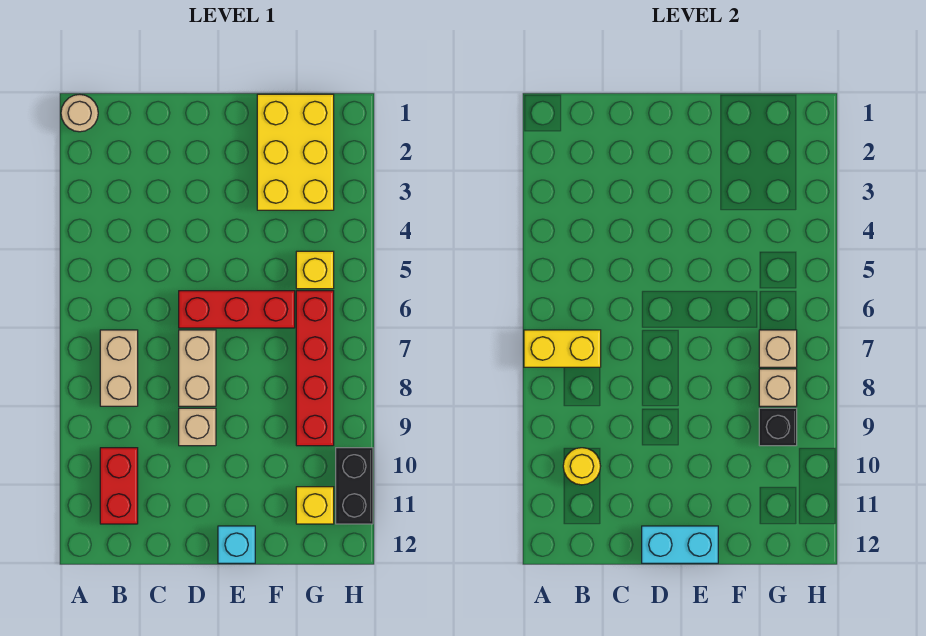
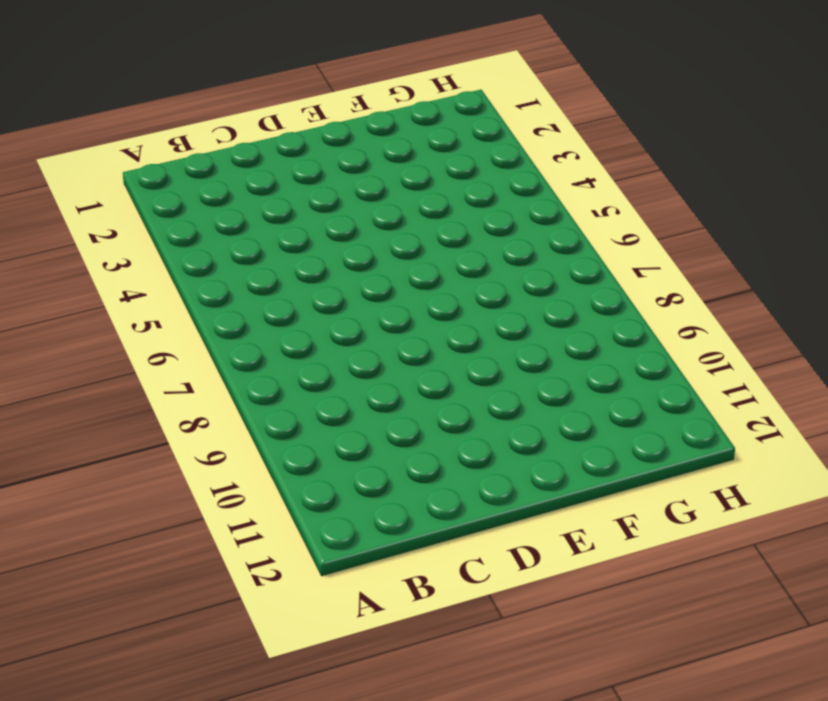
none -> tan 1x1 round brick [61,94,98,132]
none -> tan 1x2 brick [100,330,138,406]
none -> red 1x2 brick [100,448,138,524]

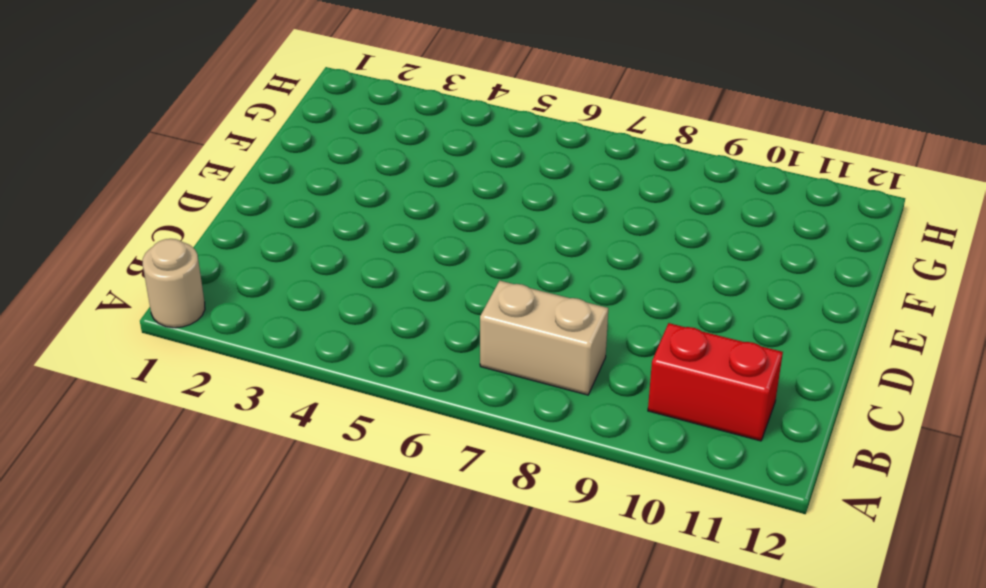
none -> red 1x3 brick [179,291,295,328]
none -> tan 1x2 brick [179,330,216,406]
none -> tan 1x1 brick [179,408,216,446]

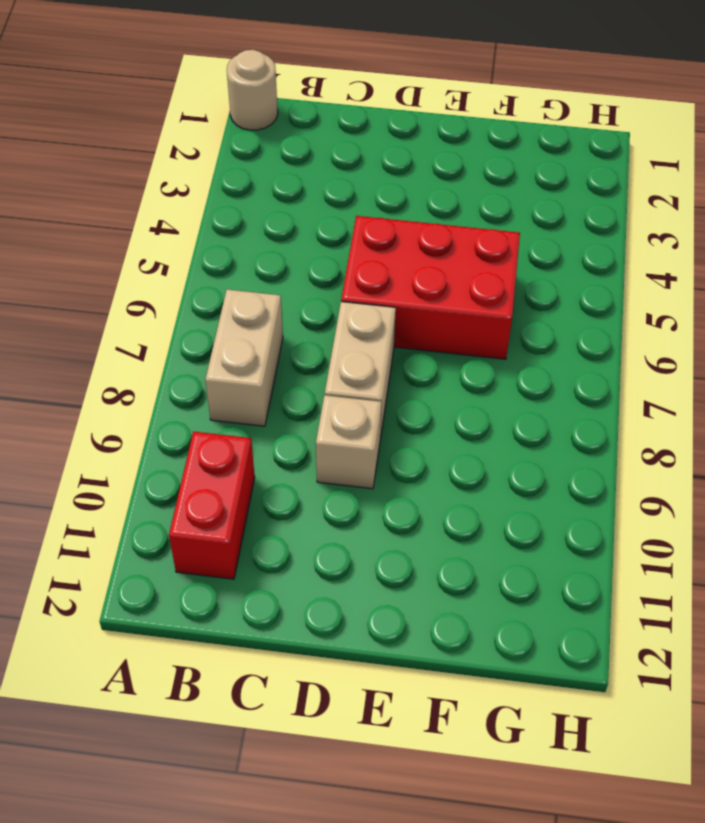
red 2x3 brick [341,216,520,359] -> red 1x3 brick [179,291,295,328]
none -> cyan 1x1 brick [218,526,255,563]
none -> yellow 2x3 brick [257,94,334,210]
none -> yellow 1x1 brick [296,251,334,289]

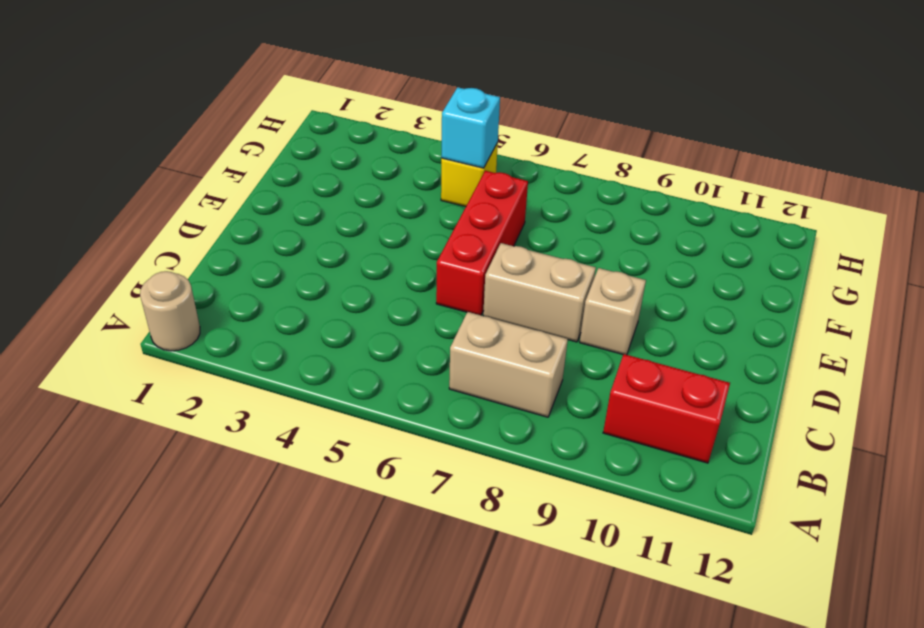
cyan 1x1 brick [441,87,500,168] -> cyan 1x1 brick moved to [218,526,255,563]
none -> yellow 2x3 brick [257,94,334,210]
none -> red 1x4 brick [296,291,334,446]
none -> yellow 1x1 brick [296,487,334,524]

